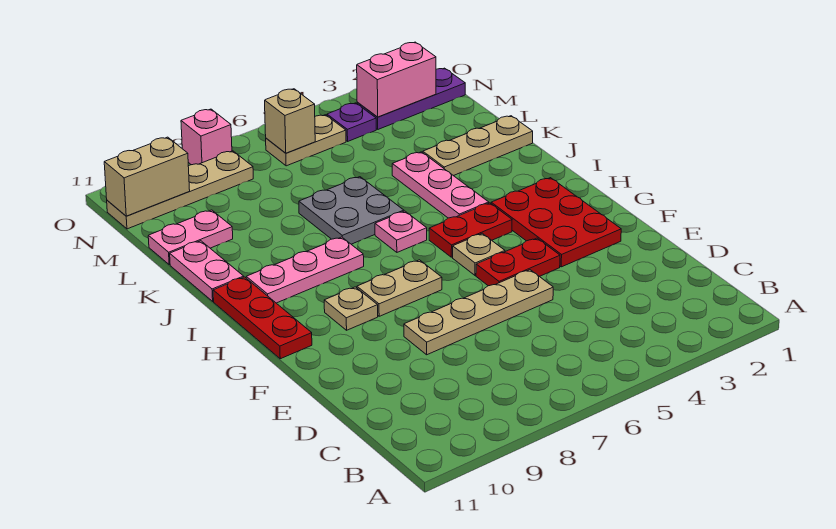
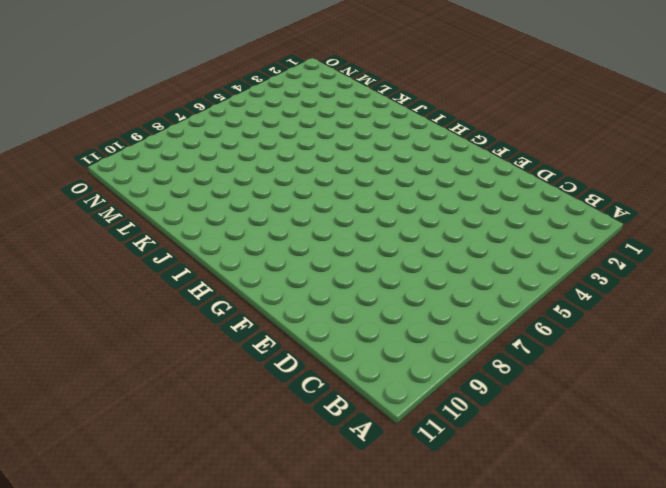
none -> tan 1x4 plate [404,270,553,355]
none -> red 2x3 plate [491,178,621,267]
none -> red 1x2 plate [476,238,560,286]

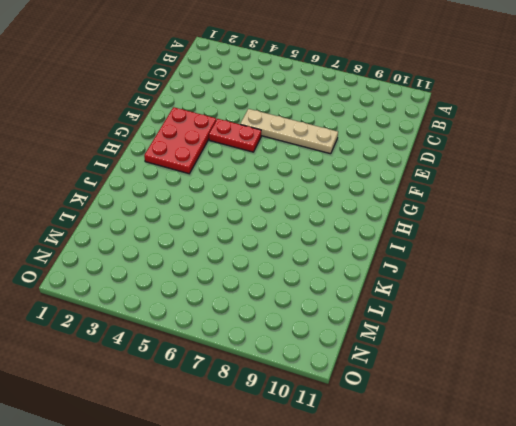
none -> tan 1x1 plate [453,233,505,275]
none -> tan 1x2 plate [357,260,442,316]
none -> tan 1x1 plate [324,287,378,330]

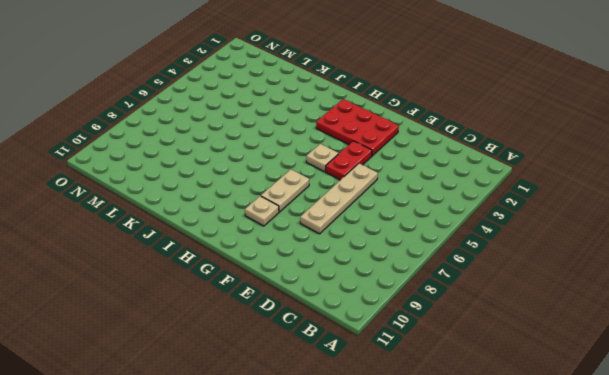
none -> red 1x3 plate [213,277,312,359]
none -> red 1x2 plate [429,203,512,257]
none -> pink 1x3 plate [392,152,489,218]

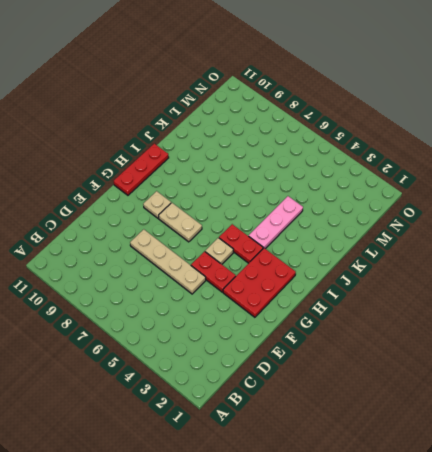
none -> pink 1x1 plate [375,211,427,252]
none -> pink 1x3 plate [246,237,364,303]
none -> grey 2x2 plate [299,177,404,244]

